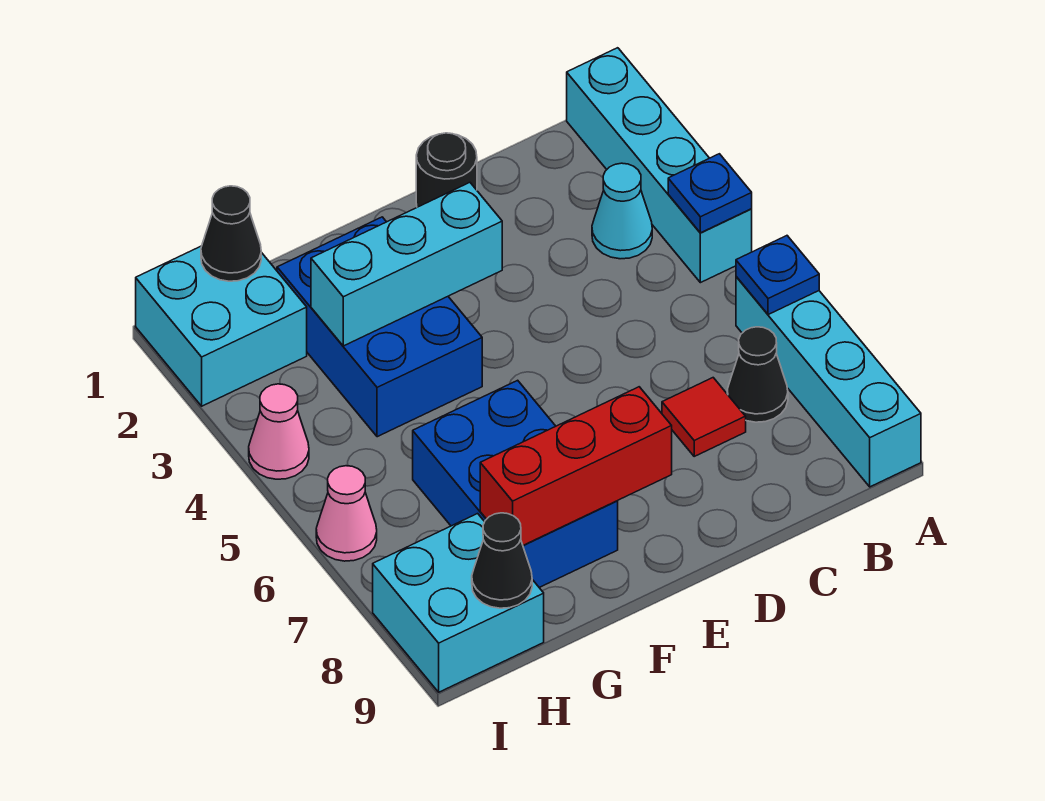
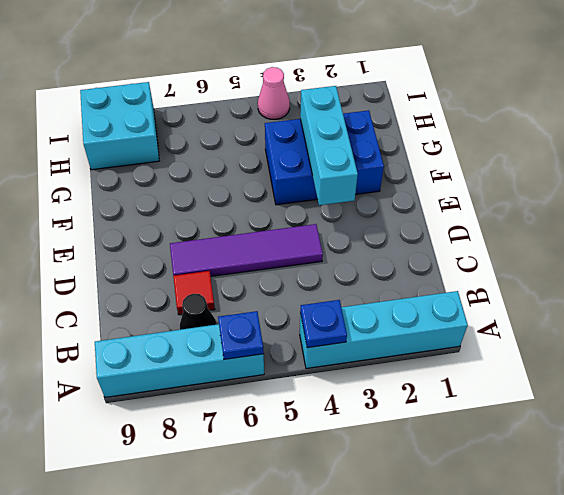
purple 1x4 tile [170,224,323,277] -> none
none -> cyan 1x1 cone [592,163,652,259]
none -> black 1x1 round brick [416,133,477,207]
none -> blue 2x3 brick [413,380,618,587]

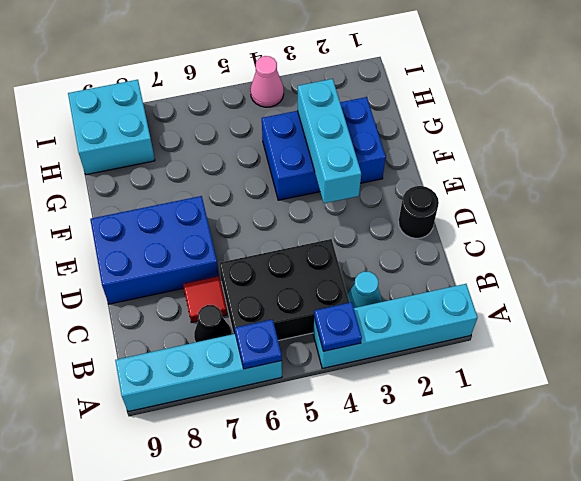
black 2x3 brick [219,239,349,340] -> none
blue 2x3 brick [90,196,219,304] -> blue 2x3 brick moved to [413,380,618,587]
none -> cyan 2x2 brick [136,246,307,406]
none -> pink 1x1 cone [316,466,377,561]
none -> red 1x3 brick [480,387,672,545]

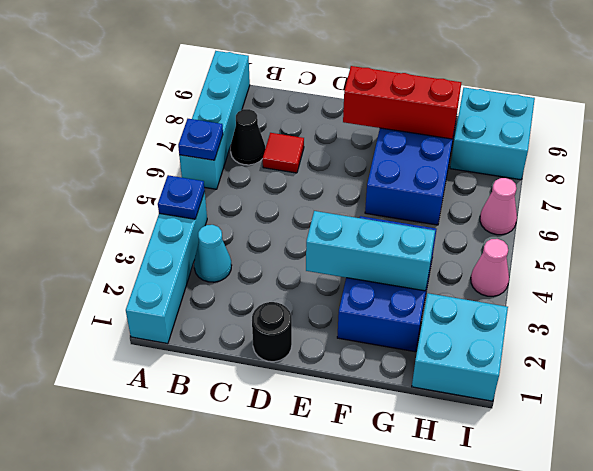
none -> black 1x1 cone [201,186,261,281]
none -> black 1x1 cone [472,513,532,608]

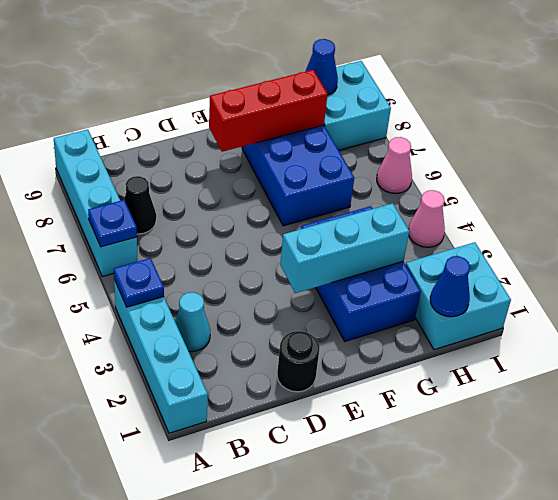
blue 1x1 cone [430,256,470,317] -> black 1x1 cone [201,186,261,281]
blue 1x1 cone [305,39,338,95] -> black 1x1 cone [472,513,532,608]
none -> red 1x1 tile [662,378,746,456]

